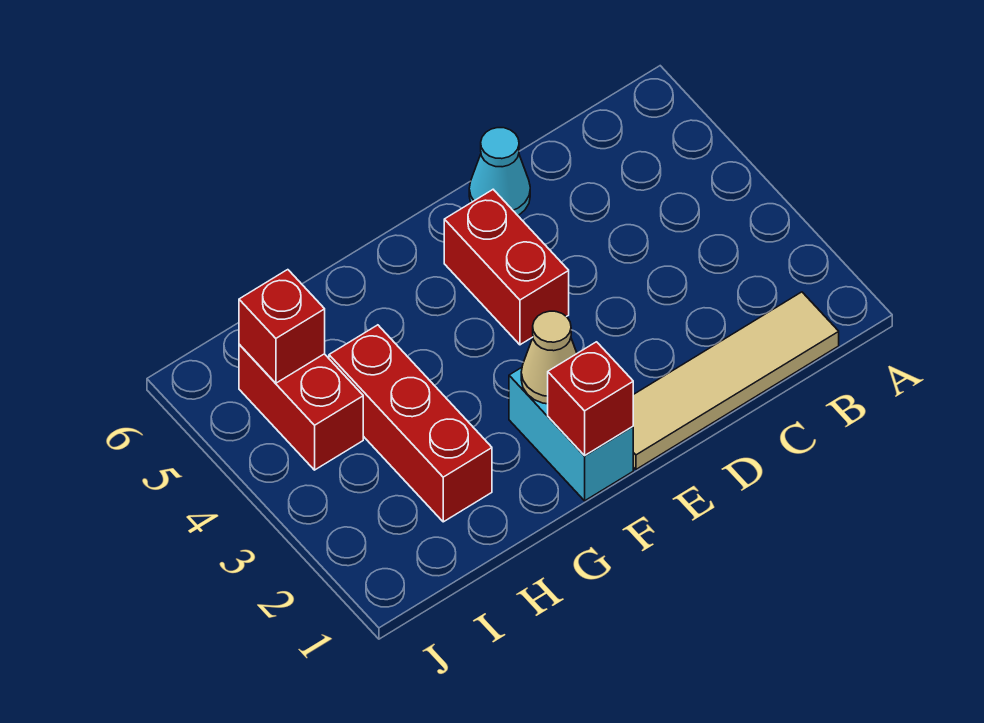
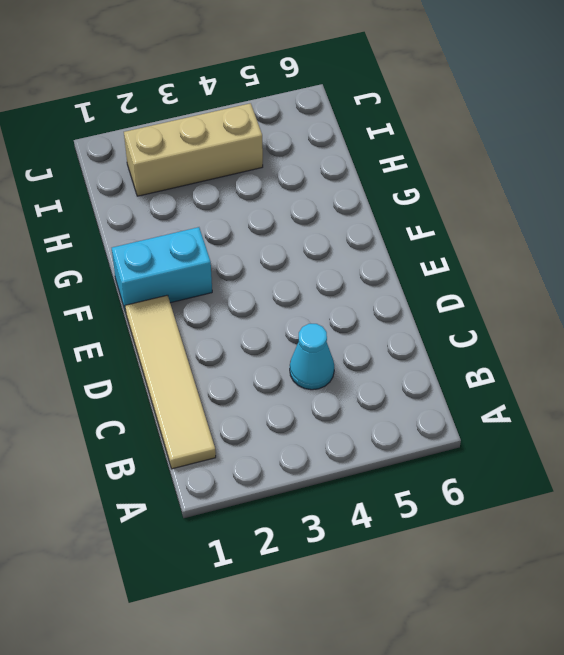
cyan 1x1 cone [290,324,334,390] -> cyan 1x1 cone moved to [469,128,530,215]
tan 1x3 brick [124,103,263,196] -> red 1x2 brick [239,344,363,470]
none -> red 1x2 brick [444,190,569,345]
none -> red 1x3 brick [329,325,492,522]

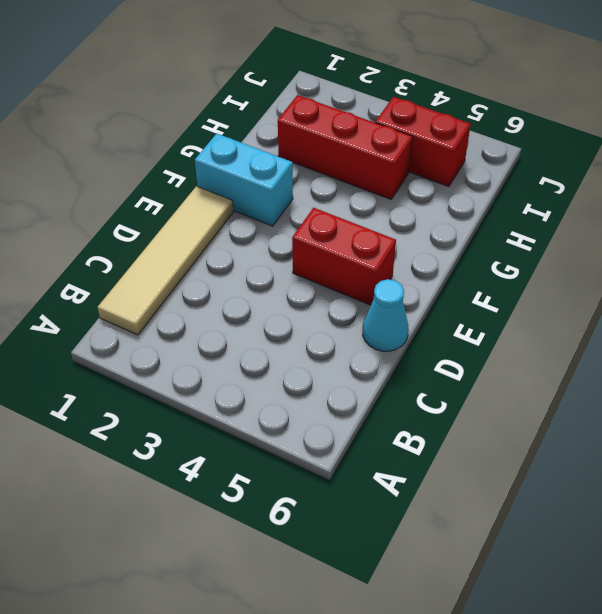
none -> red 1x1 brick [548,342,633,455]
none -> tan 1x1 cone [521,311,577,404]

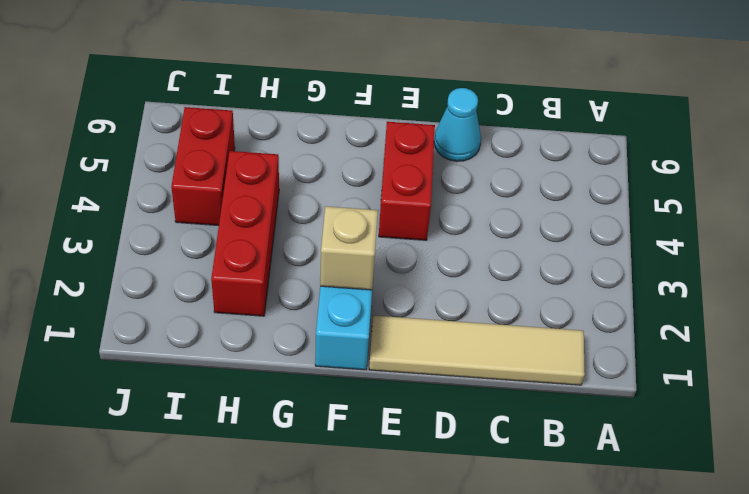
tan 1x1 brick [320,206,378,290] -> tan 1x1 cone [521,311,577,404]
none -> red 1x1 brick [548,342,633,455]
none -> red 1x1 brick [239,270,325,383]

